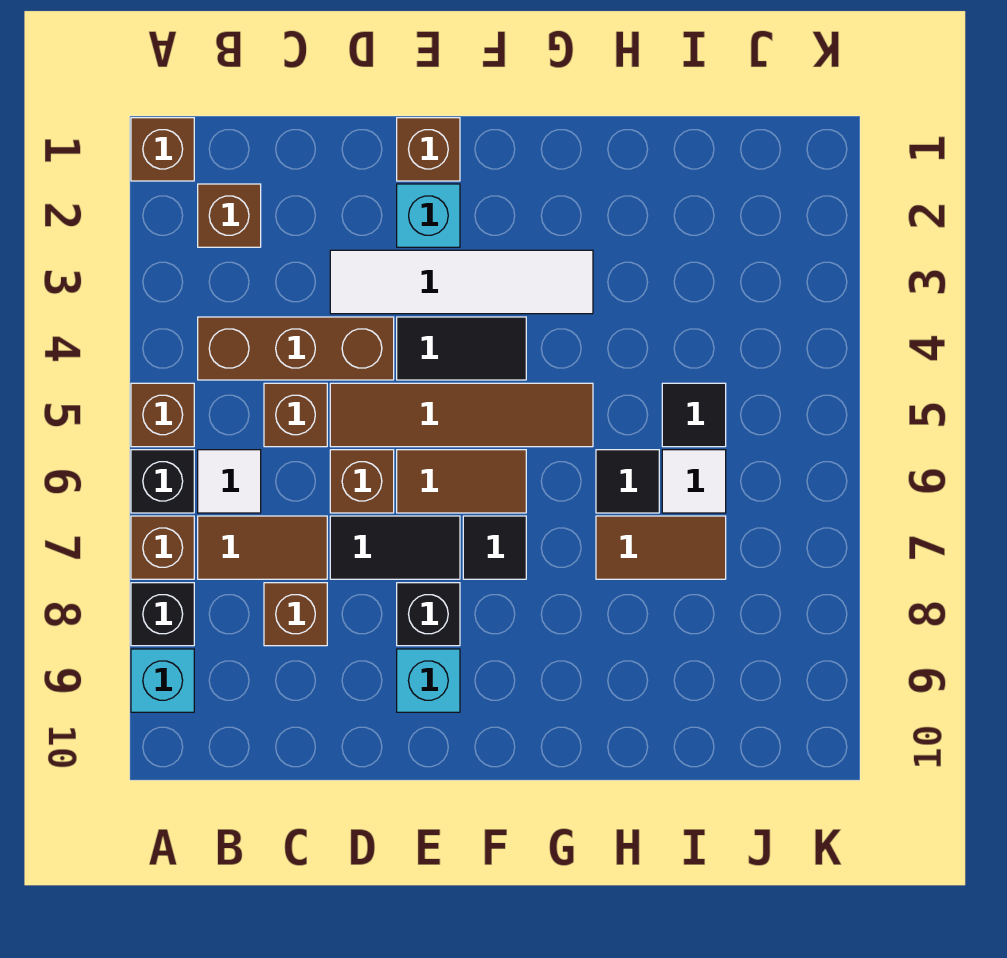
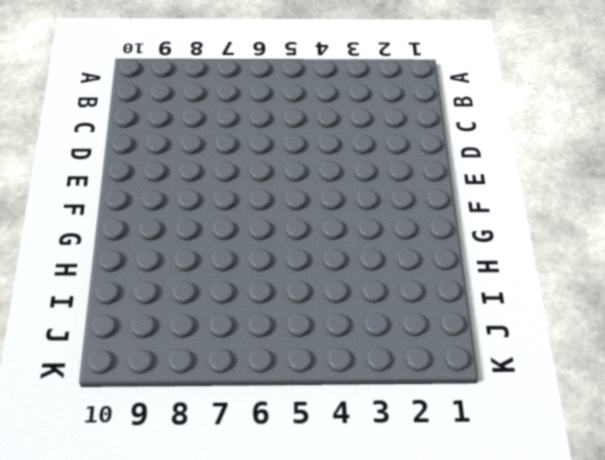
none -> brown 1x1 brick [131,118,194,181]
none -> brown 1x1 brick [131,383,194,447]
none -> black 1x1 brick [131,450,194,513]

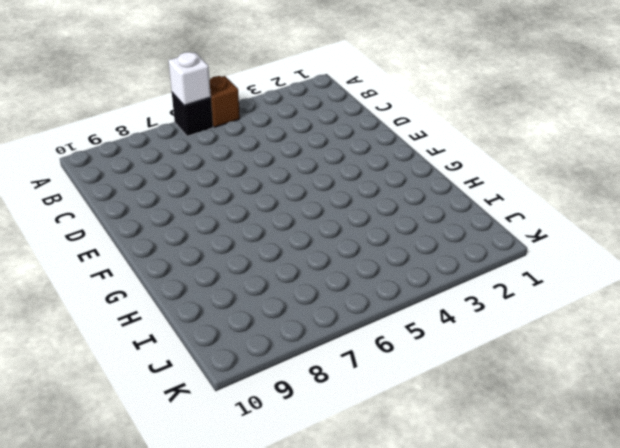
white 1x1 brick [168,52,211,106] -> none
none -> brown 1x1 brick [131,118,194,181]
none -> brown 1x1 brick [131,516,194,579]
none -> black 1x1 brick [131,583,194,646]

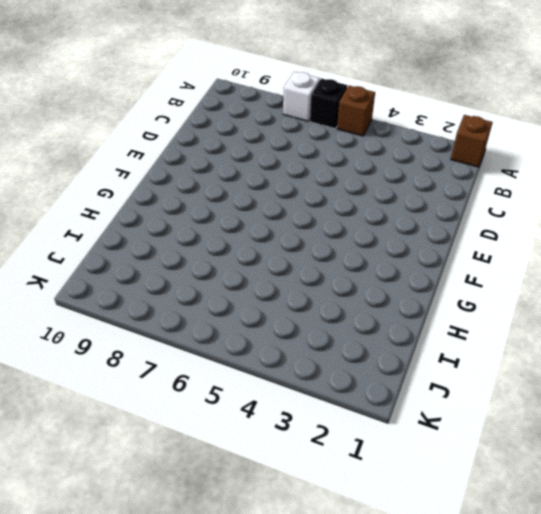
white 1x1 brick [283,72,320,121] -> brown 1x1 brick [131,516,194,579]
none -> black 1x1 brick [131,583,194,646]
none -> cyan 1x1 brick [131,649,194,712]
none -> brown 1x1 brick [198,184,261,247]

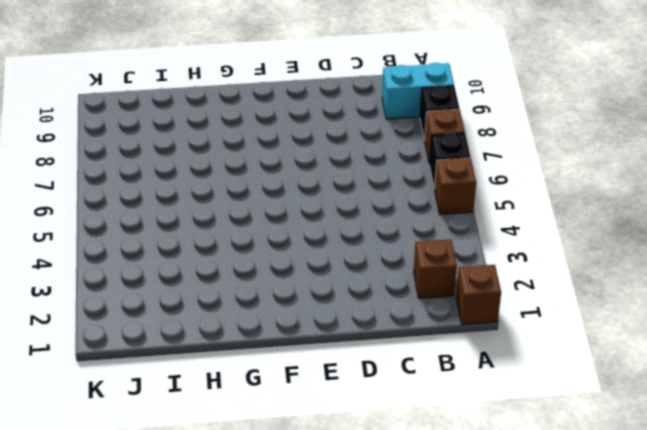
cyan 1x2 brick [382,63,454,119] -> cyan 1x1 brick [131,649,194,712]
none -> brown 1x3 brick [198,317,394,380]
none -> white 1x1 tile [198,450,261,513]
none -> brown 1x2 tile [198,516,327,579]

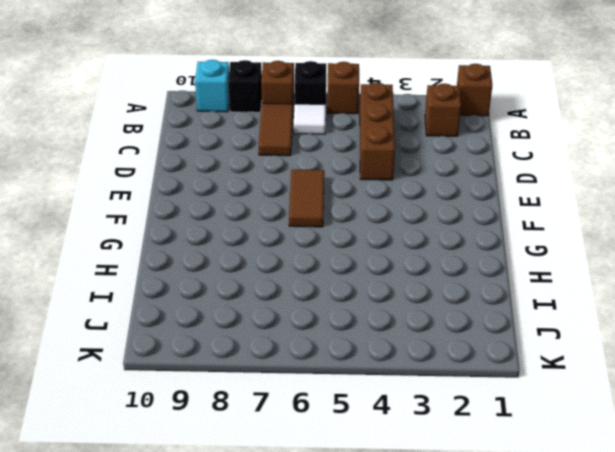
none -> brown 1x1 brick [264,383,327,447]
none -> brown 1x1 brick [264,583,327,646]
none -> white 1x4 tile [330,250,593,314]

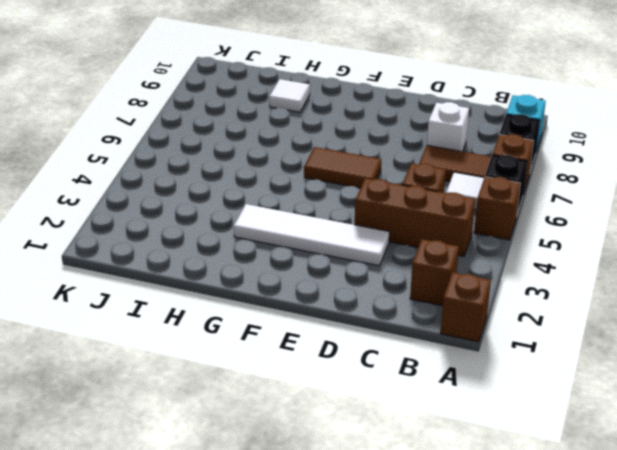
white 1x1 brick [427,102,469,152] -> brown 1x1 brick [264,583,327,646]
white 1x1 tile [269,79,310,112] -> white 1x1 tile moved to [662,450,726,513]
none -> brown 1x4 tile [330,383,593,447]
none -> brown 1x1 brick [330,450,394,513]
none -> black 1x2 tile [330,516,460,579]

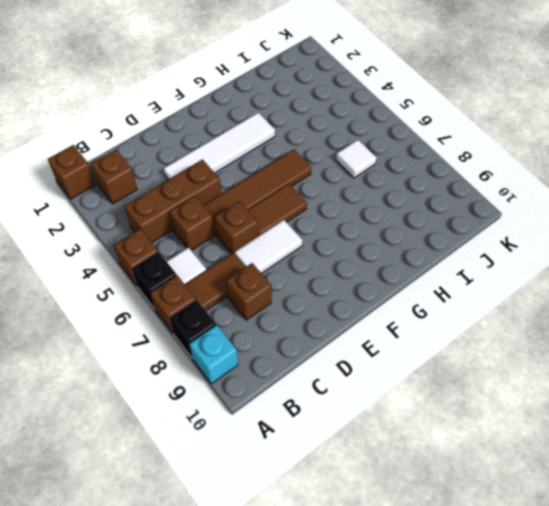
white 1x2 tile [235,220,302,273] -> black 1x2 tile [330,516,460,579]
none -> brown 1x1 brick [397,118,460,181]
none -> cyan 1x1 brick [397,184,460,247]
none -> black 1x2 tile [397,317,526,380]

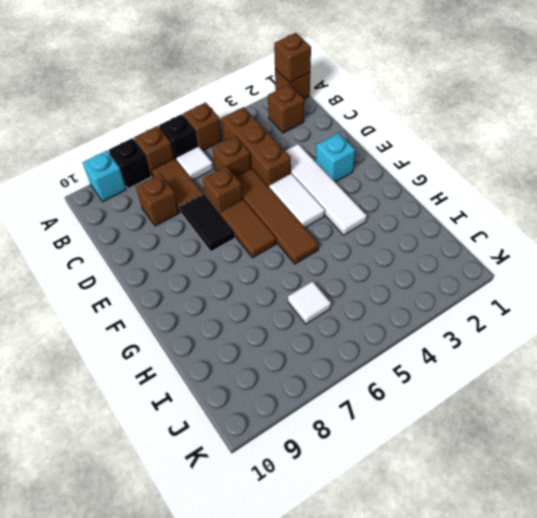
brown 1x1 brick [274,33,311,83] -> brown 1x1 brick moved to [397,118,460,181]
white 1x2 tile [269,174,325,228] -> black 1x2 tile [397,317,526,380]
none -> black 1x1 brick [397,583,460,646]
none -> cyan 1x1 brick [397,649,460,712]
none -> black 1x1 tile [463,516,526,579]

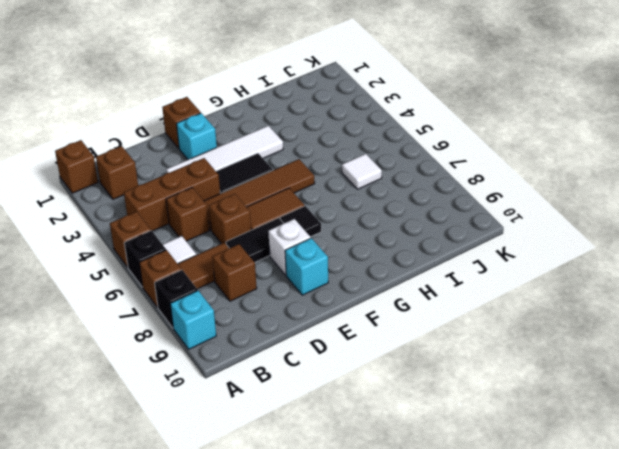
white 1x1 brick [268,219,311,275] -> black 1x1 brick [397,583,460,646]
none -> black 1x1 tile [596,450,659,513]
none -> brown 1x2 tile [596,516,726,579]
none -> black 1x1 tile [662,383,726,447]

